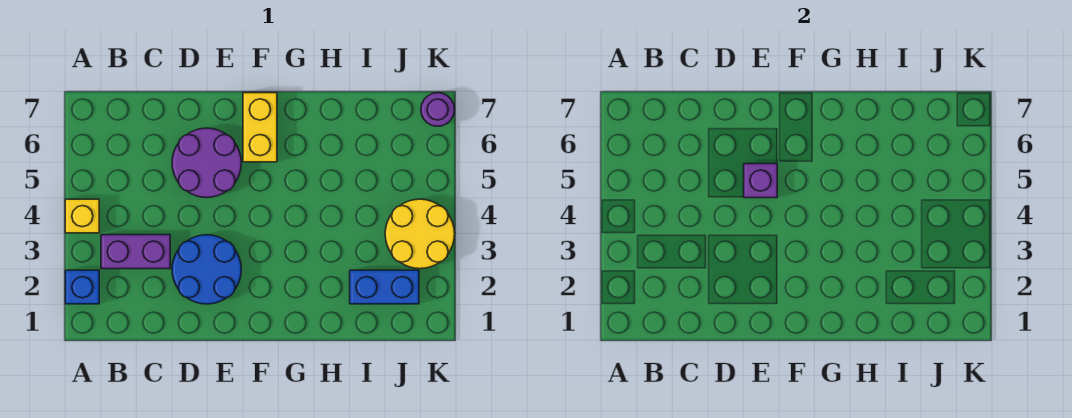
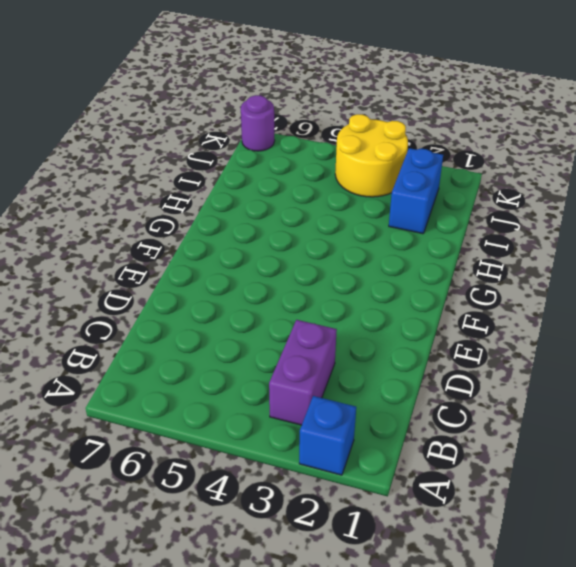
none -> yellow 1x1 brick [65,199,99,233]
none -> blue 2x2 round brick [172,235,241,304]

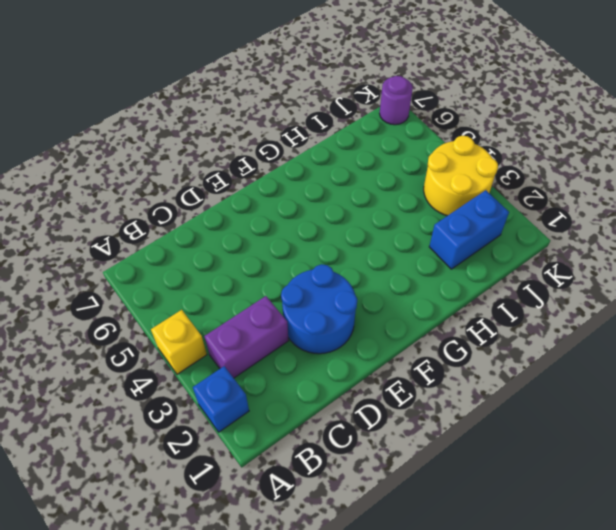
none -> purple 2x2 round brick [172,128,241,198]
none -> yellow 1x2 brick [243,93,277,162]

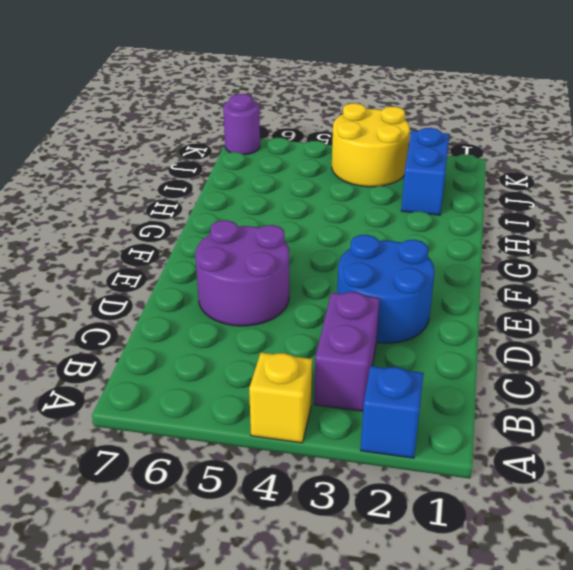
none -> yellow 1x2 brick [243,93,277,162]
none -> purple 1x1 brick [744,164,777,198]

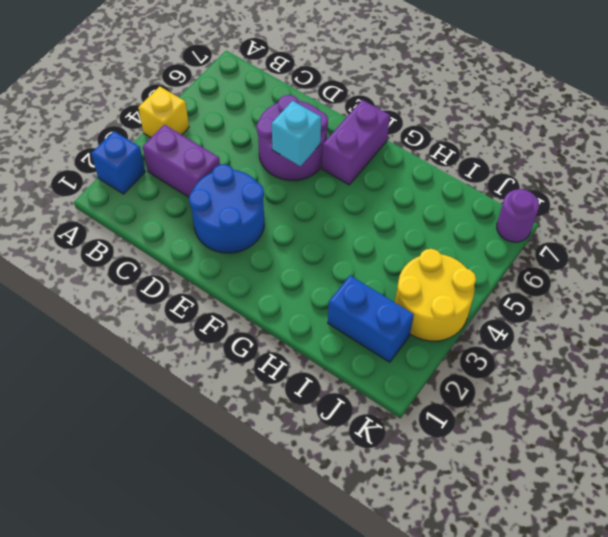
cyan 1x1 brick [272,101,321,166] -> purple 1x1 brick [744,164,777,198]
purple 1x2 brick [322,100,390,185] -> yellow 1x2 brick [243,93,277,162]

